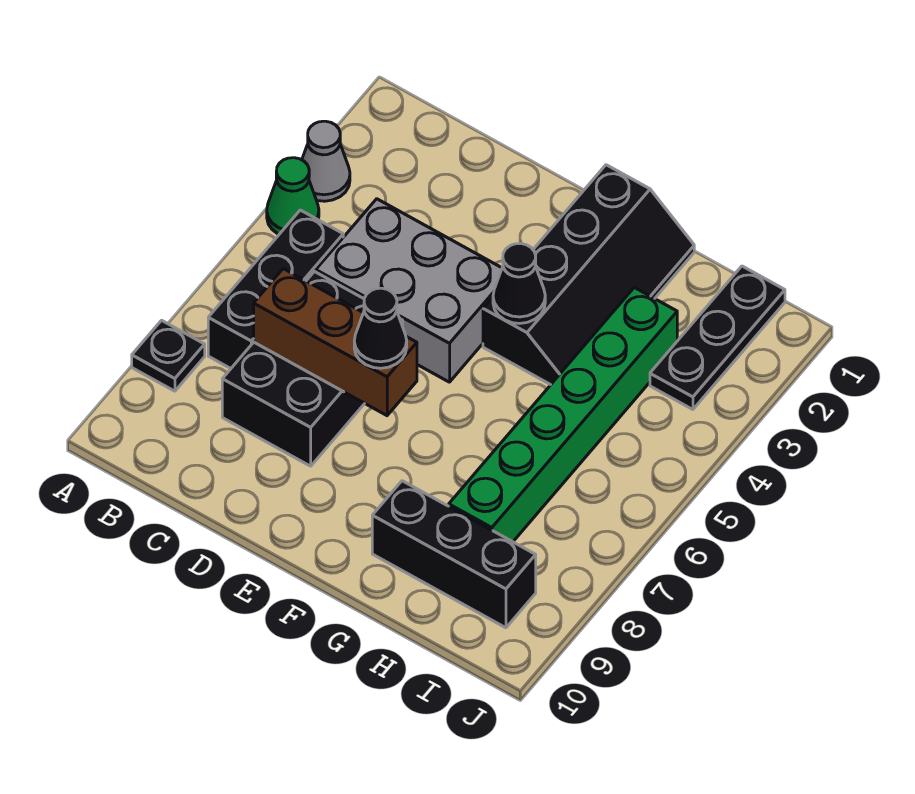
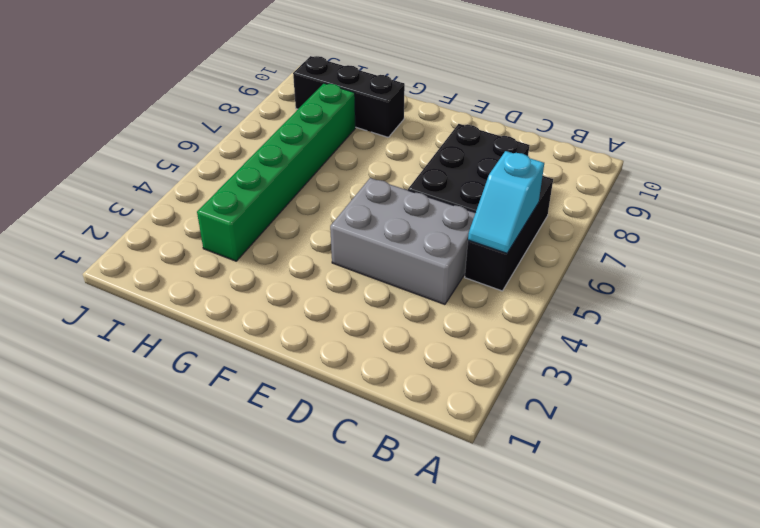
cyan 1x2 slope [468,151,544,253] -> none
none -> grey 1x1 cone [302,121,350,201]
none -> green 1x1 cone [267,158,319,234]
none -> black 1x1 plate [132,320,205,391]

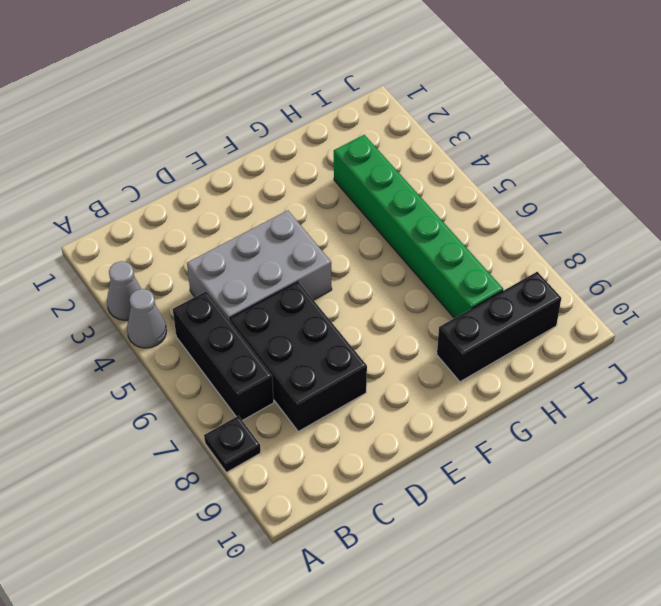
grey 1x1 cone [127,289,166,348] -> green 1x1 cone [267,158,319,234]
none -> black 2x4 slope [483,165,694,385]
none -> black 1x3 plate [650,266,785,410]
none -> brown 1x3 brick [254,269,417,415]

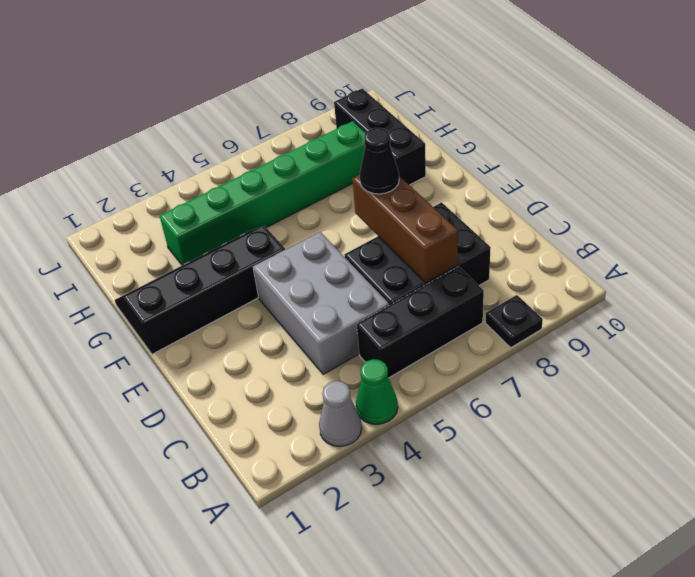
none -> black 1x3 plate [650,266,785,410]
none -> black 1x1 cone [493,244,545,323]

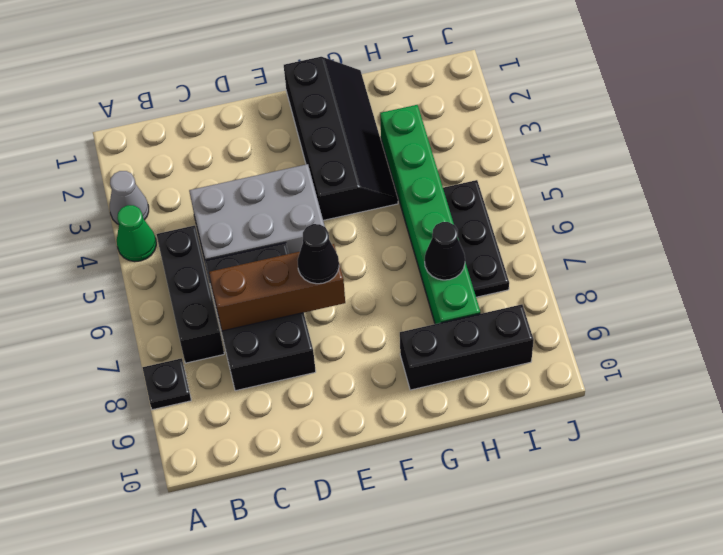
black 1x1 cone [425,222,465,280] -> black 1x1 cone moved to [493,244,545,323]
black 1x3 plate [443,180,509,297] -> black 1x3 plate moved to [650,266,785,410]

